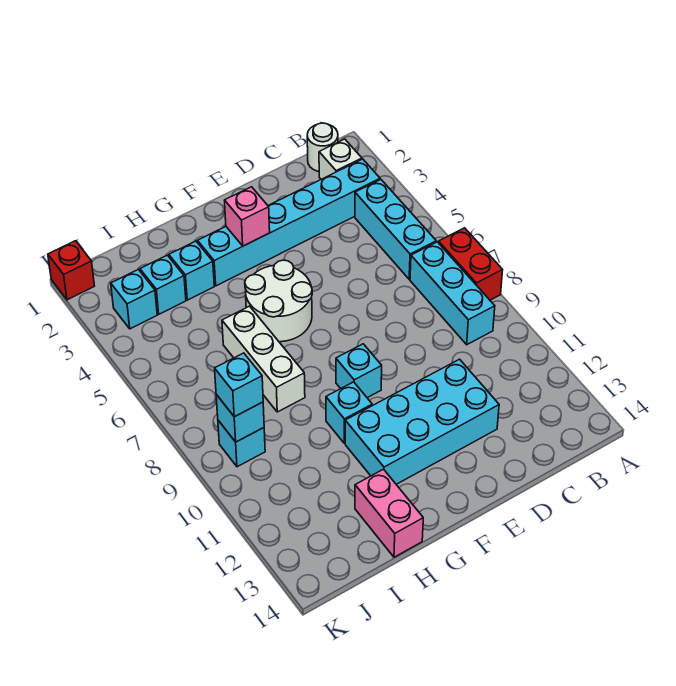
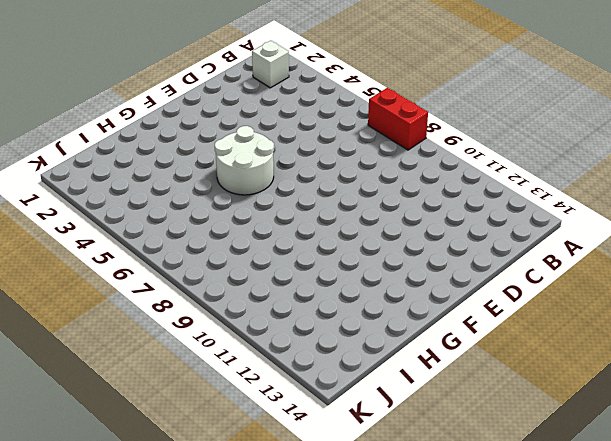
none -> white 1x1 round brick [307,123,338,171]
none -> cyan 1x6 brick [198,159,380,286]
none -> cyan 1x3 brick [355,180,436,279]

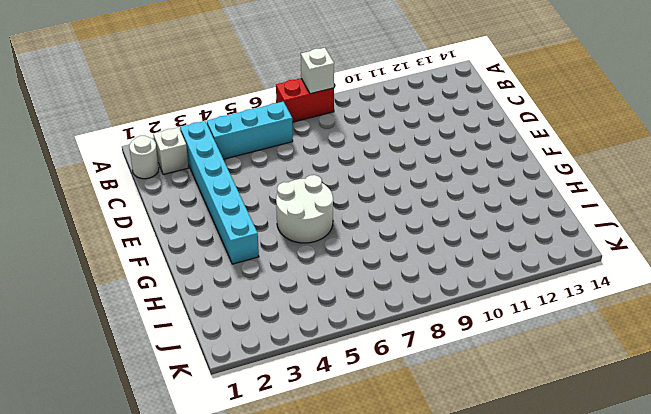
white 1x1 brick [301,48,334,94] -> none
none -> cyan 1x3 brick [410,242,495,345]
none -> cyan 2x4 brick [345,359,499,484]
none -> cyan 1x1 brick [336,344,382,398]

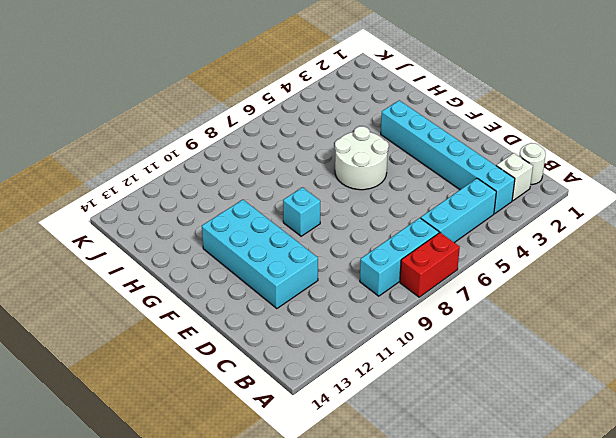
none -> cyan 1x1 brick [326,382,372,443]
none -> cyan 1x1 brick [169,241,214,300]
none -> white 1x3 brick [222,306,305,412]

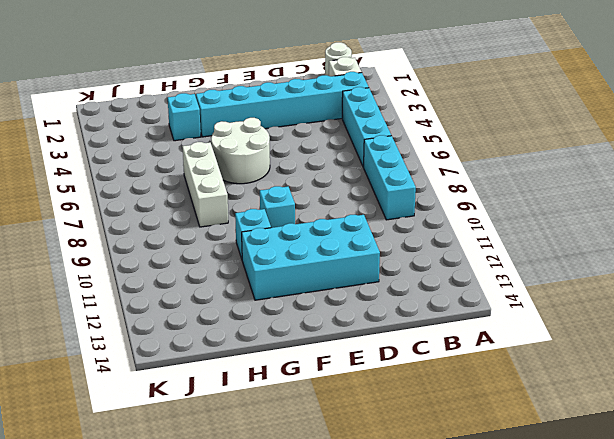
none -> red 1x2 brick [439,228,503,300]
none -> pink 1x2 brick [355,469,423,557]
none -> cyan 1x1 brick [140,255,186,314]

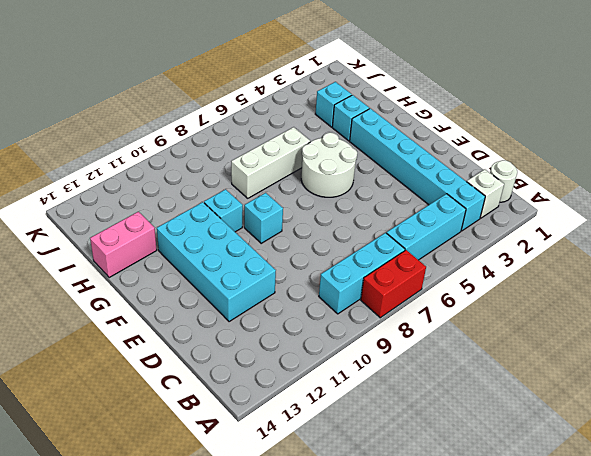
none -> cyan 1x1 brick [111,270,157,329]
none -> cyan 1x1 brick [218,420,265,467]
none -> red 1x1 brick [48,241,94,300]

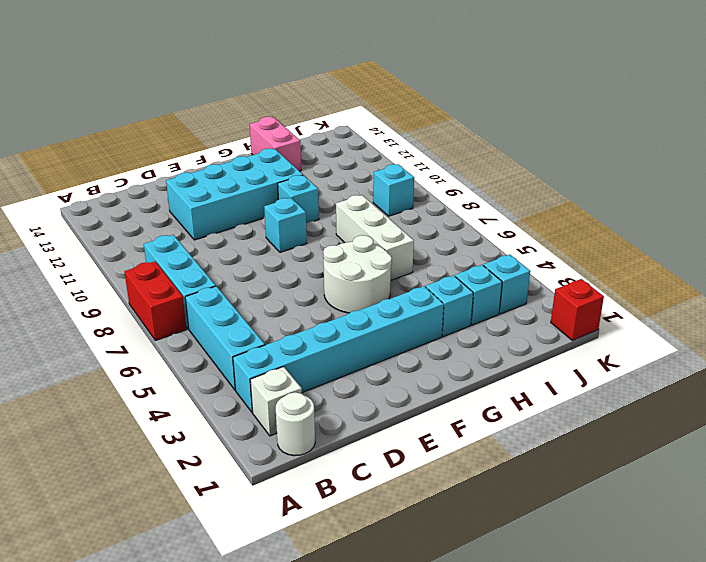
none -> pink 1x1 brick [224,187,270,246]
none -> cyan 1x1 brick [216,395,264,442]
none -> cyan 1x1 brick [215,353,263,417]

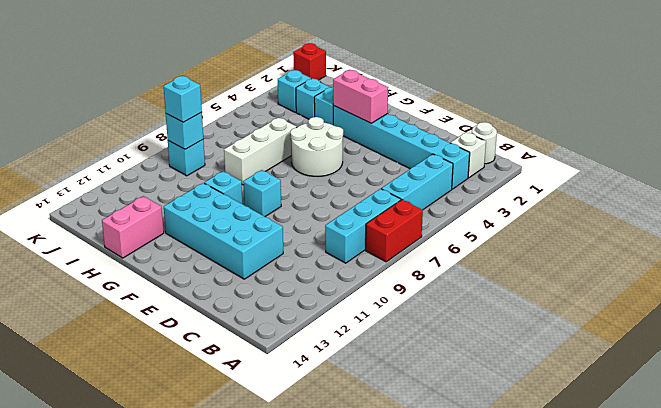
pink 1x2 brick [333,70,388,123] -> pink 1x1 brick [224,187,270,246]

